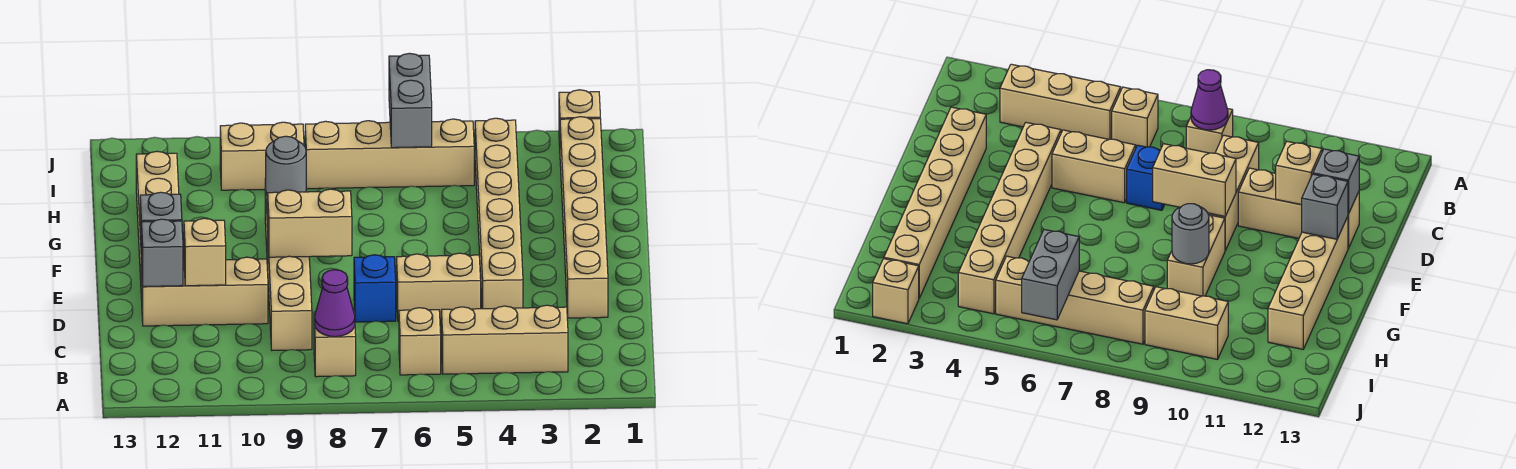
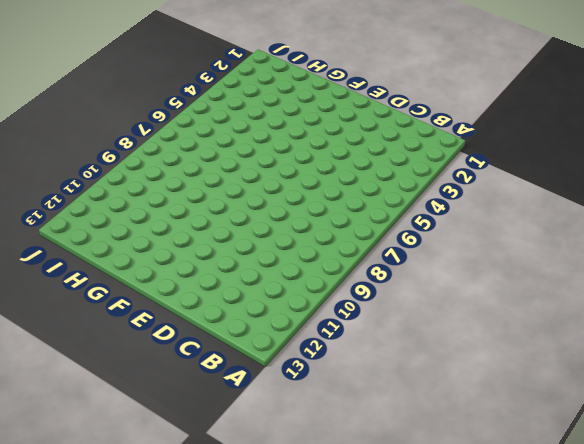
none -> tan 1x3 brick [441,305,568,374]
none -> tan 1x1 brick [399,308,441,375]
none -> tan 1x1 brick [314,312,356,377]

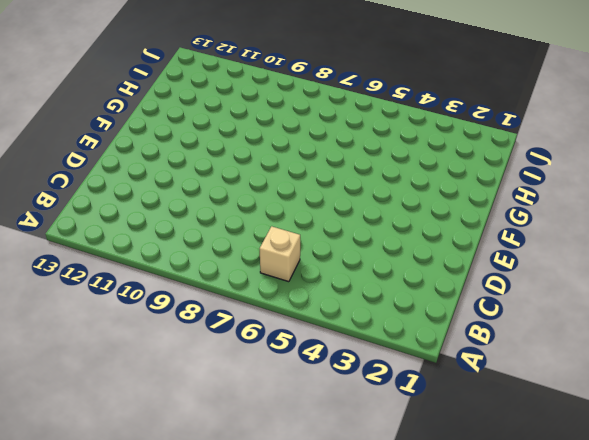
none -> tan 1x3 brick [441,305,568,374]
none -> tan 1x1 brick [314,312,356,377]
none -> tan 1x3 brick [267,249,312,350]

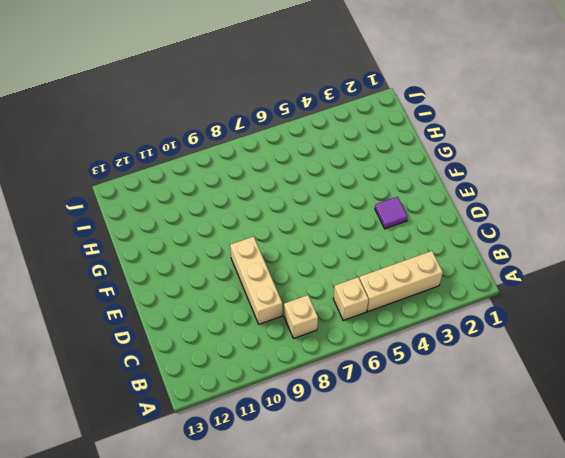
purple 1x1 tile [375,197,408,229] -> none
none -> tan 1x6 brick [560,117,608,318]
none -> tan 1x6 brick [475,118,523,309]
none -> tan 1x2 brick [396,253,481,321]

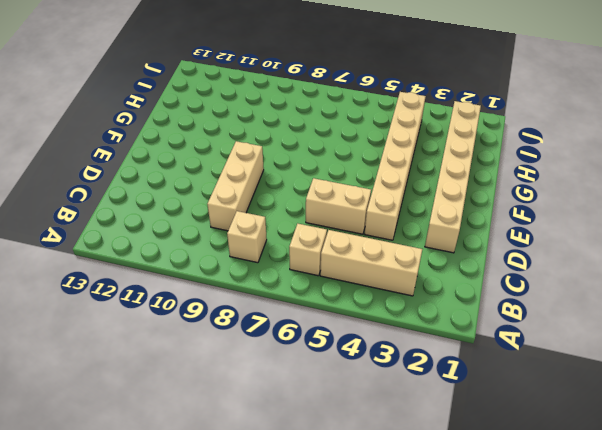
none -> blue 1x1 brick [354,255,396,322]
none -> tan 1x3 brick [142,257,268,326]
none -> tan 1x4 brick [136,151,179,299]

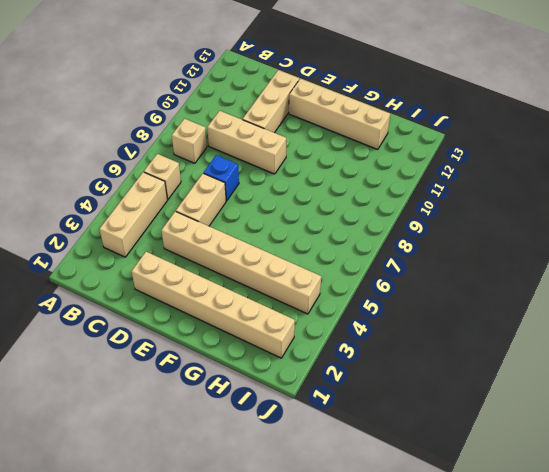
none -> tan 1x2 brick [1167,214,1225,296]
none -> tan 1x4 brick [305,119,474,189]
none -> tan 1x2 brick [220,122,304,190]

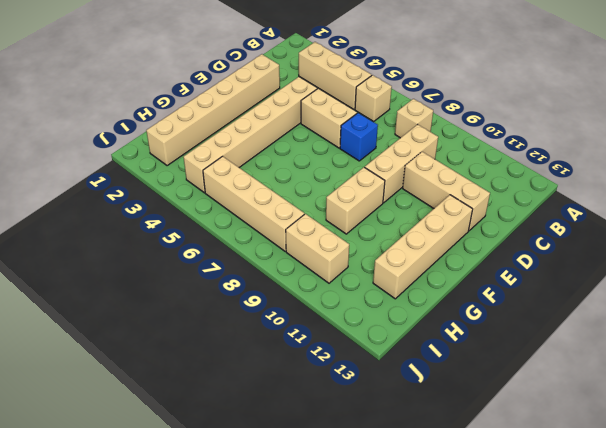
none -> tan 1x1 brick [559,90,600,145]
none -> purple 1x1 cone [315,270,355,337]
none -> tan 1x1 brick [184,218,226,286]

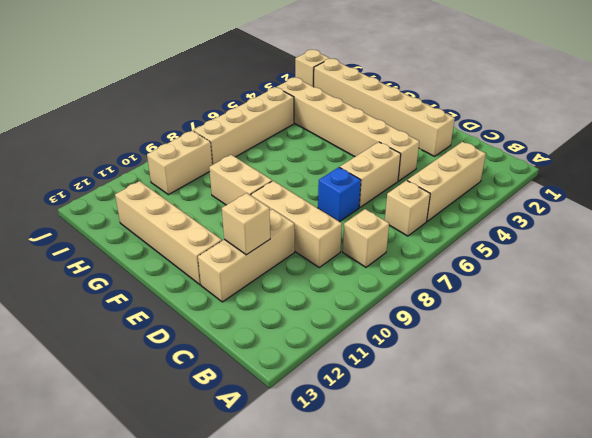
none -> purple 1x1 cone [315,270,355,337]
none -> grey 1x1 brick [141,219,183,287]
none -> tan 1x2 brick [268,189,352,257]

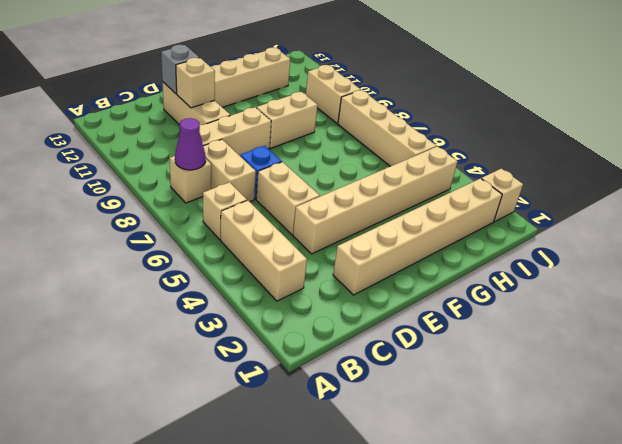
tan 1x2 brick [203,139,256,202] -> tan 1x2 brick moved to [268,189,352,257]
none -> grey 1x1 brick [140,192,182,259]
none -> grey 1x1 round brick [265,136,306,195]
none -> grey 1x2 brick [389,53,432,148]

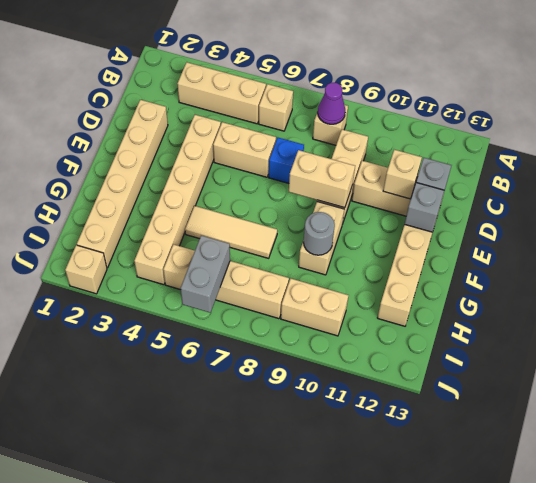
tan 1x3 tile [185,206,277,258] -> none

